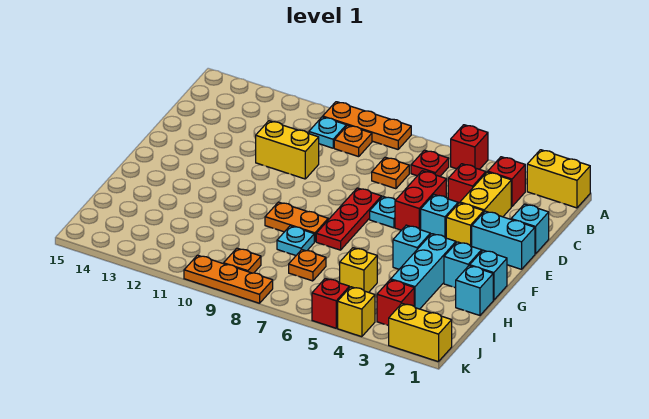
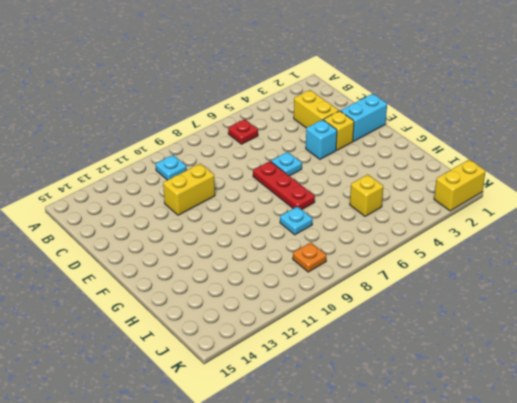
none -> yellow 1x2 brick [527,150,590,208]
none -> red 1x1 brick [451,125,488,169]
none -> orange 1x3 plate [323,102,411,149]
none -> red 1x1 brick [488,157,525,207]

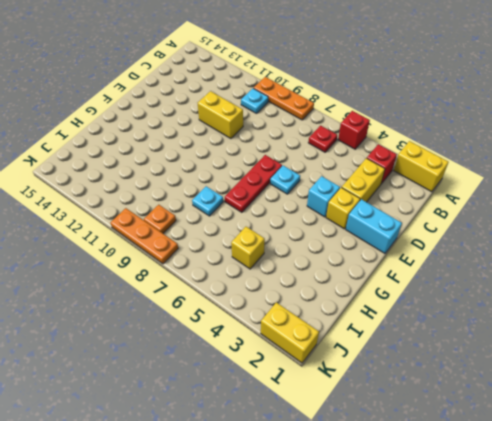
none -> orange 1x1 plate [334,125,372,157]
none -> red 1x1 brick [448,164,486,204]
none -> orange 1x1 plate [372,157,409,189]
none -> cyan 1x1 brick [511,204,549,254]

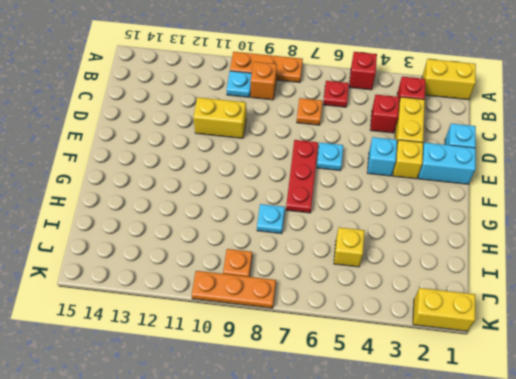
orange 1x1 brick [251,62,277,100] -> orange 1x1 plate [334,125,372,157]
none -> red 1x2 brick [395,171,446,230]
none -> cyan 1x1 brick [470,250,507,300]
none -> cyan 1x1 brick [444,242,482,288]
none -> cyan 1x3 brick [391,234,456,309]

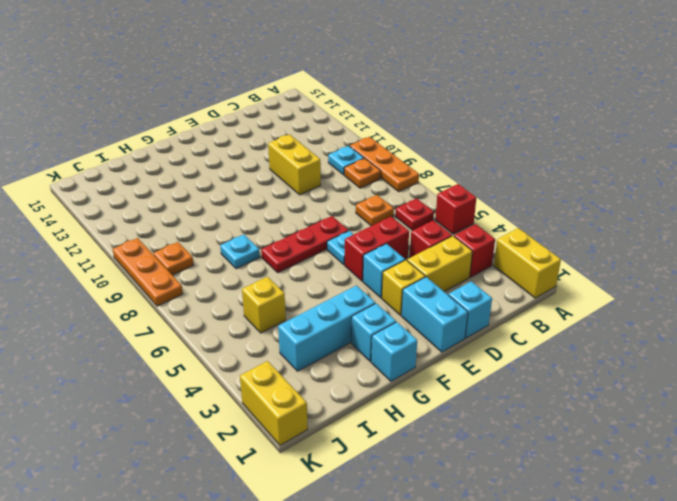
none -> cyan 1x1 brick [393,225,430,269]
none -> orange 1x2 plate [265,202,328,242]
none -> cyan 1x1 brick [456,266,493,315]
none -> orange 1x1 plate [289,250,326,281]

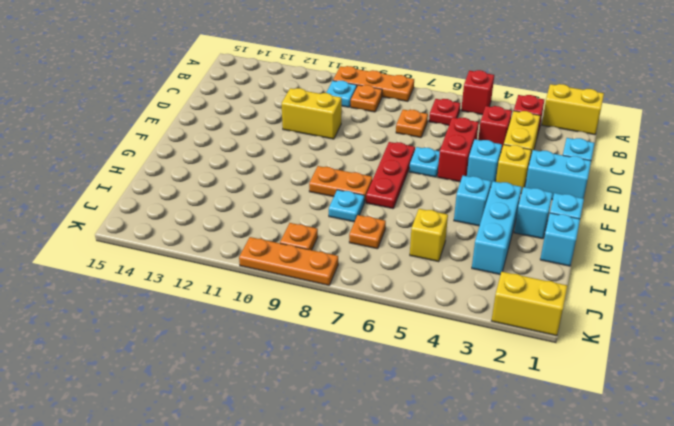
none -> red 1x1 brick [377,280,414,326]
none -> yellow 1x1 brick [338,287,375,337]
none -> red 1x1 brick [312,278,349,328]

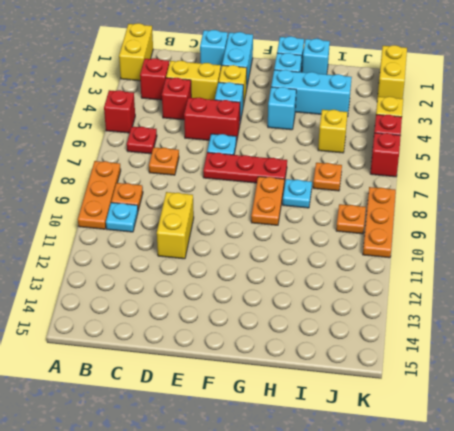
red 1x1 brick [370,133,401,177] -> red 1x1 brick moved to [377,280,414,326]

